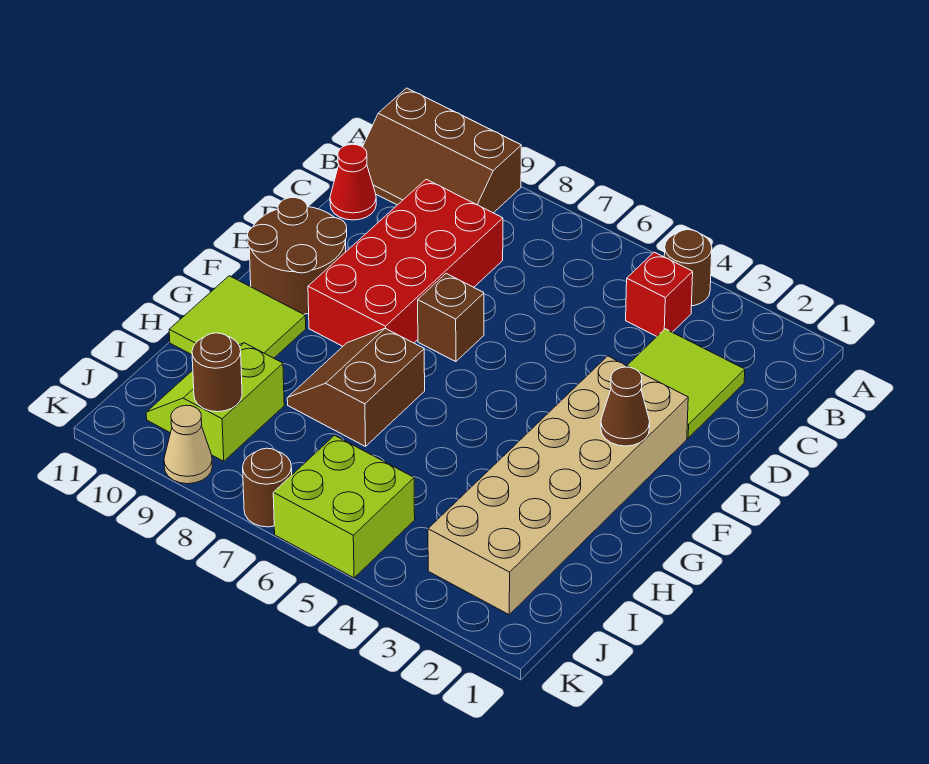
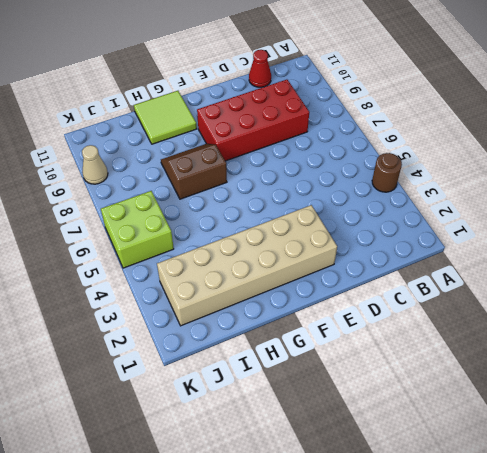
none -> brown 2x3 slope [363,88,521,213]
none -> red 1x1 brick [626,252,693,336]
none -> lime 2x2 tile [627,329,745,438]

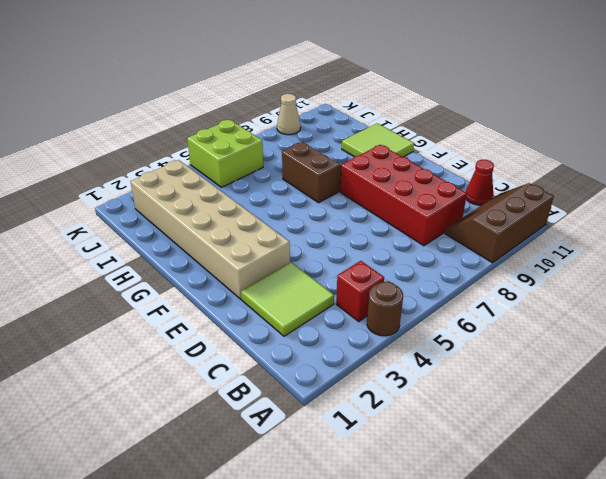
none -> brown 1x1 brick [418,274,484,362]
none -> brown 2x2 round brick [248,198,347,314]
none -> lime 2x2 slope [146,343,284,461]

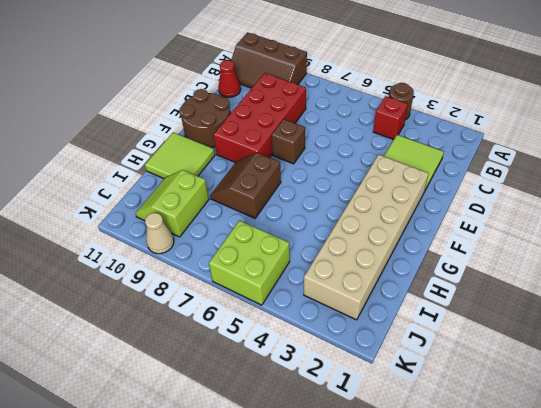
none -> brown 1x1 round brick [243,448,292,527]
none -> brown 1x1 cone [601,367,650,446]
none -> brown 1x1 round brick [192,333,242,412]

